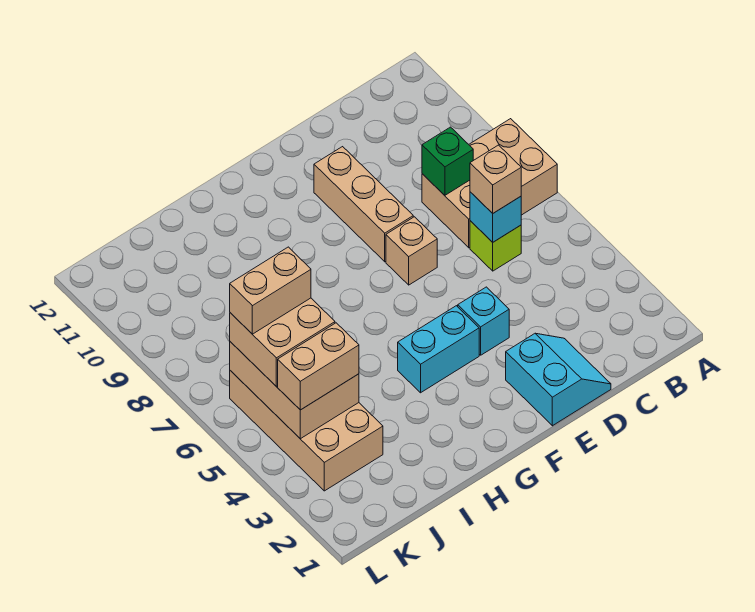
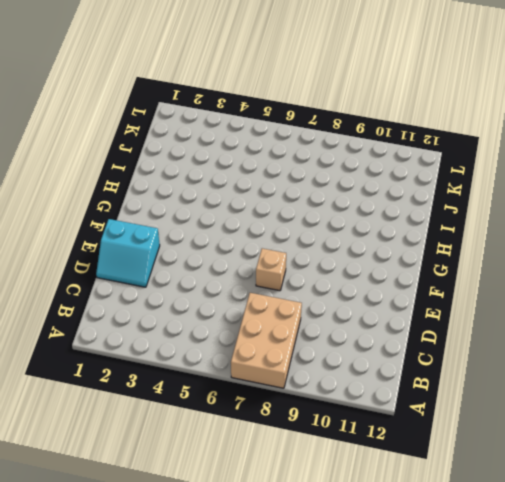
none -> lime 1x1 brick [470,221,521,271]
none -> cyan 1x1 brick [458,287,509,355]
none -> tan 1x3 brick [314,147,413,262]

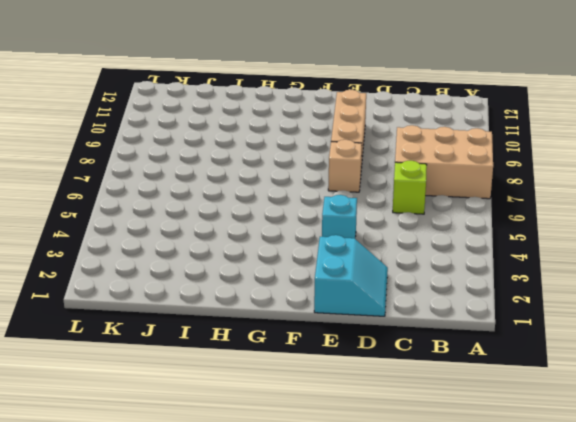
none -> cyan 1x2 brick [398,306,479,393]
none -> tan 2x4 brick [230,371,383,491]
none -> cyan 1x1 brick [470,192,521,242]

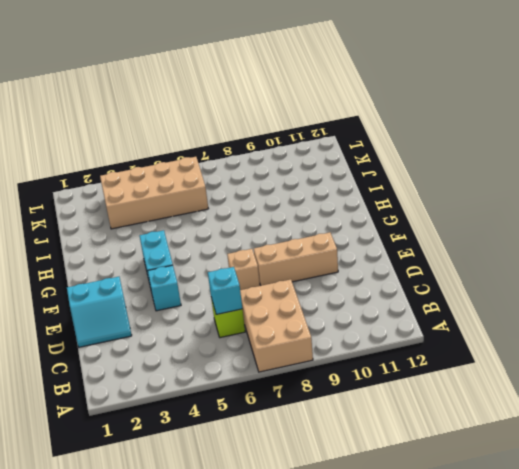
none -> green 1x1 brick [422,127,473,195]
none -> tan 2x3 brick [230,342,359,439]
none -> tan 1x1 brick [470,145,521,213]

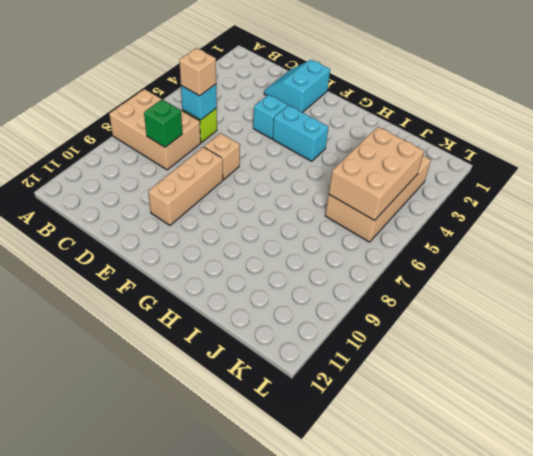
none -> tan 1x2 brick [278,323,359,410]
none -> tan 2x2 brick [230,298,335,386]
none -> tan 1x2 brick [230,247,311,334]

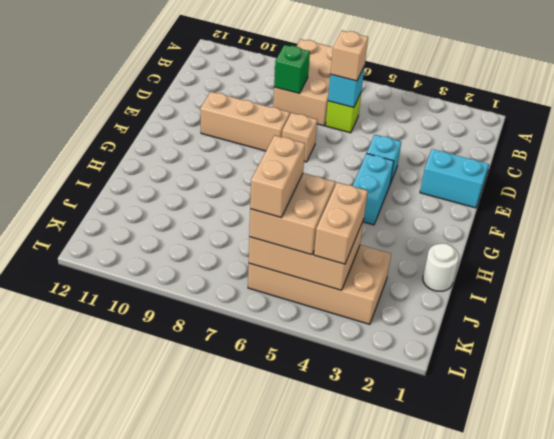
white 1x1 round brick [423,243,459,291] -> none

